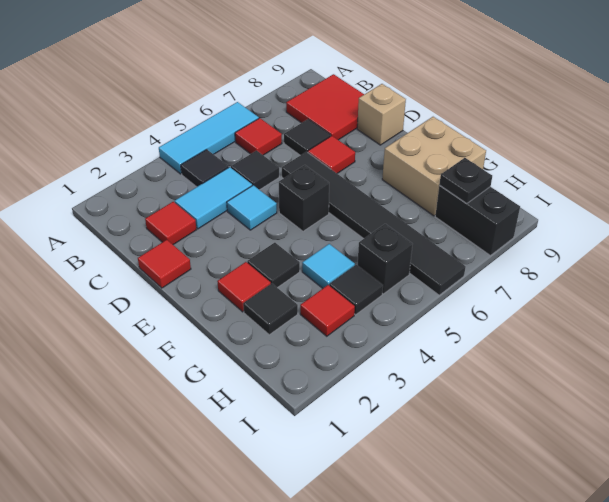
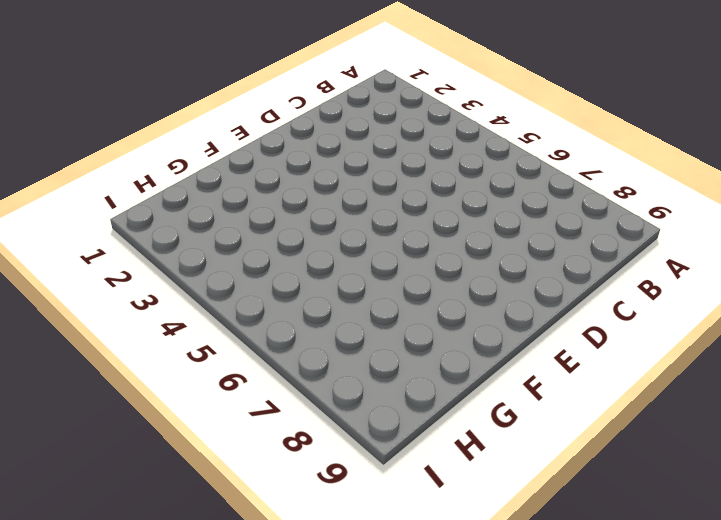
none -> cyan 1x3 tile [159,102,259,174]
none -> black 1x1 tile [181,150,229,187]
none -> red 1x1 tile [235,118,282,155]

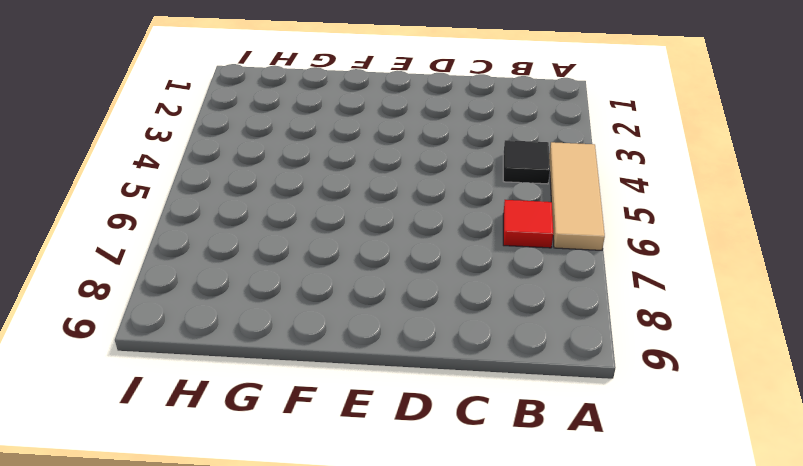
tan 1x3 tile [549,142,605,250] -> cyan 1x3 tile [159,102,259,174]
none -> red 2x2 tile [286,74,364,140]
none -> red 1x1 tile [145,202,197,245]
none -> cyan 1x2 tile [175,167,252,229]

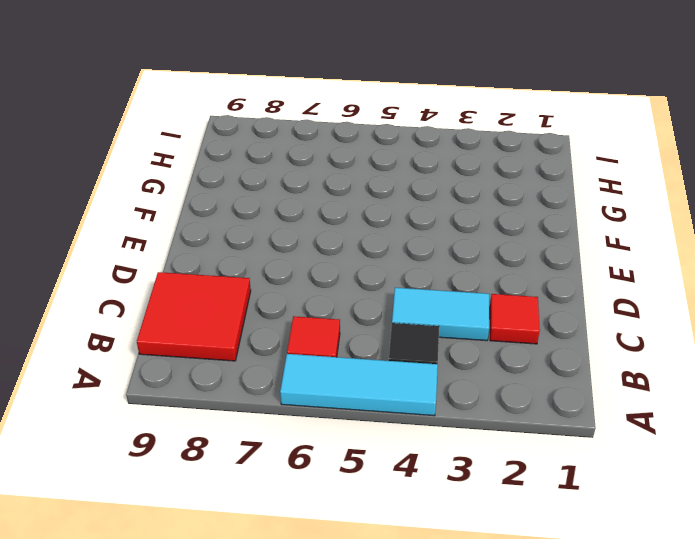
none -> black 1x1 tile [231,151,279,190]
none -> black 1x1 tile [284,119,331,155]
none -> red 1x1 tile [138,240,191,288]

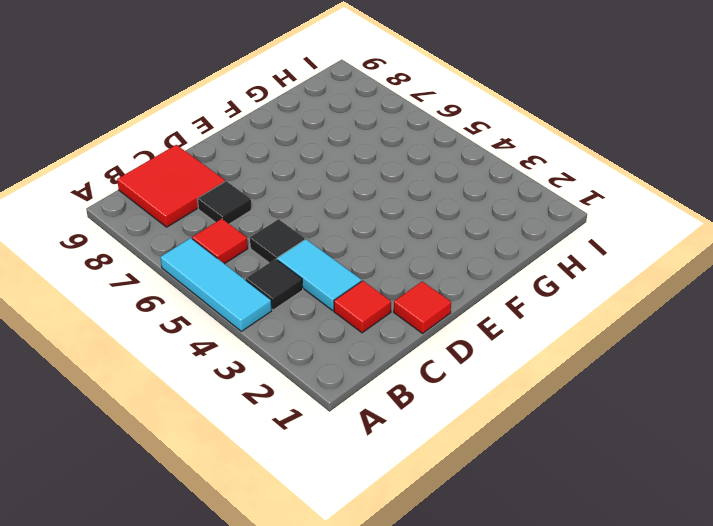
none -> cyan 1x1 tile [227,185,277,230]
none -> black 1x6 tile [282,152,466,295]
none -> red 1x1 tile [308,136,355,173]

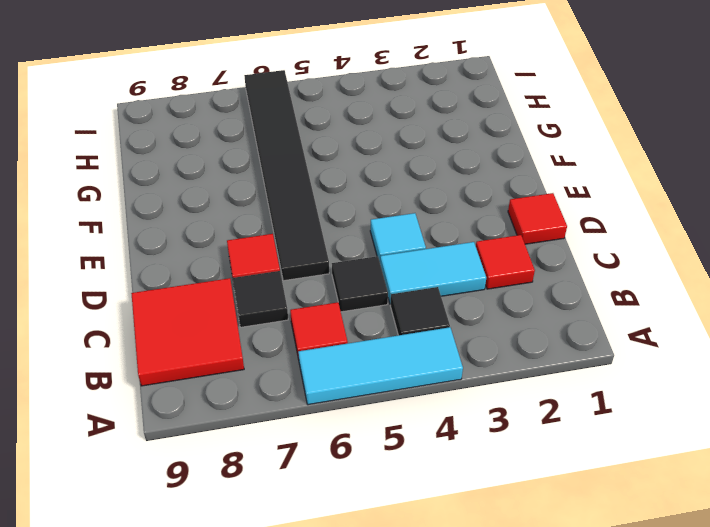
none -> tan 1x1 brick [357,84,406,145]
none -> black 1x1 brick [279,165,329,231]
none -> red 1x1 tile [217,262,271,312]

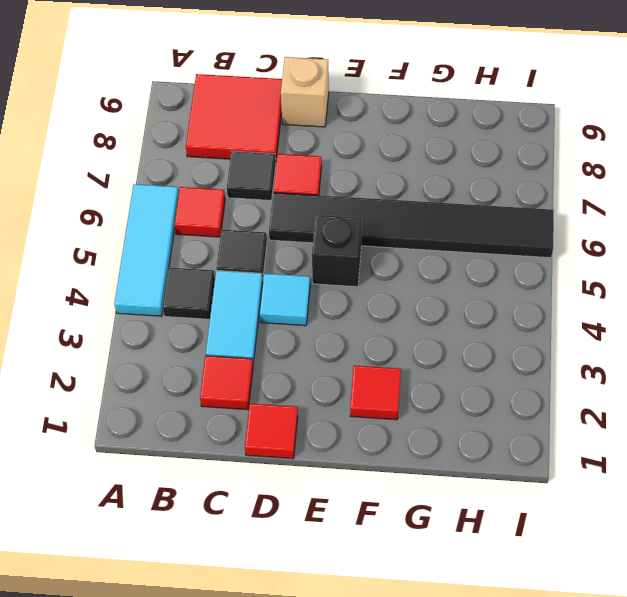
none -> black 1x1 tile [247,243,300,288]
none -> tan 2x2 brick [382,117,486,216]
none -> black 1x1 tile [243,284,298,335]

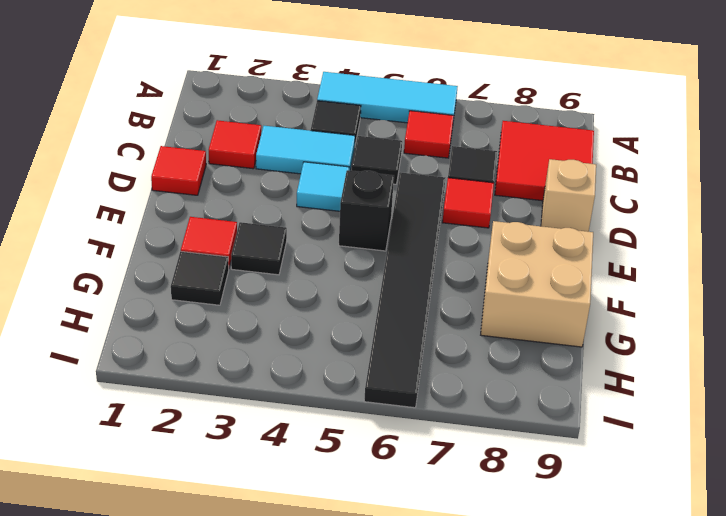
none -> cyan 1x1 tile [302,244,355,288]
none -> red 1x1 tile [300,285,355,336]
none -> black 1x1 tile [329,265,383,315]

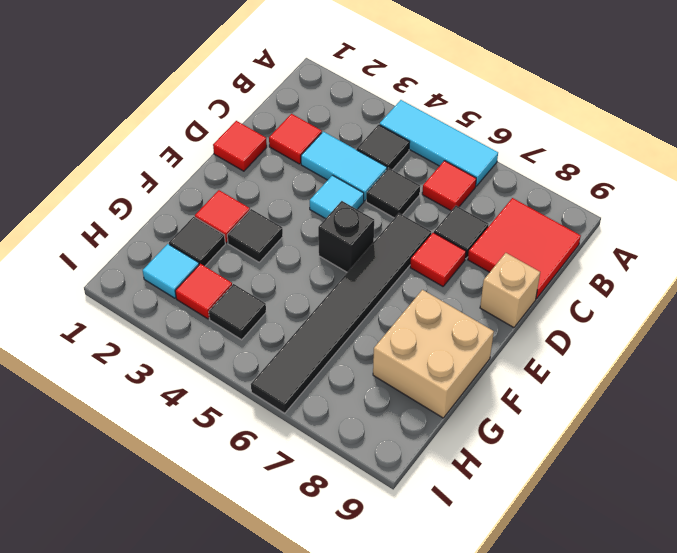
cyan 1x1 tile [143,244,199,298] -> cyan 1x1 tile moved to [302,244,355,288]
none -> black 1x1 brick [358,224,412,294]
none -> black 1x2 brick [435,186,520,256]
none -> black 1x1 plate [439,158,492,204]

